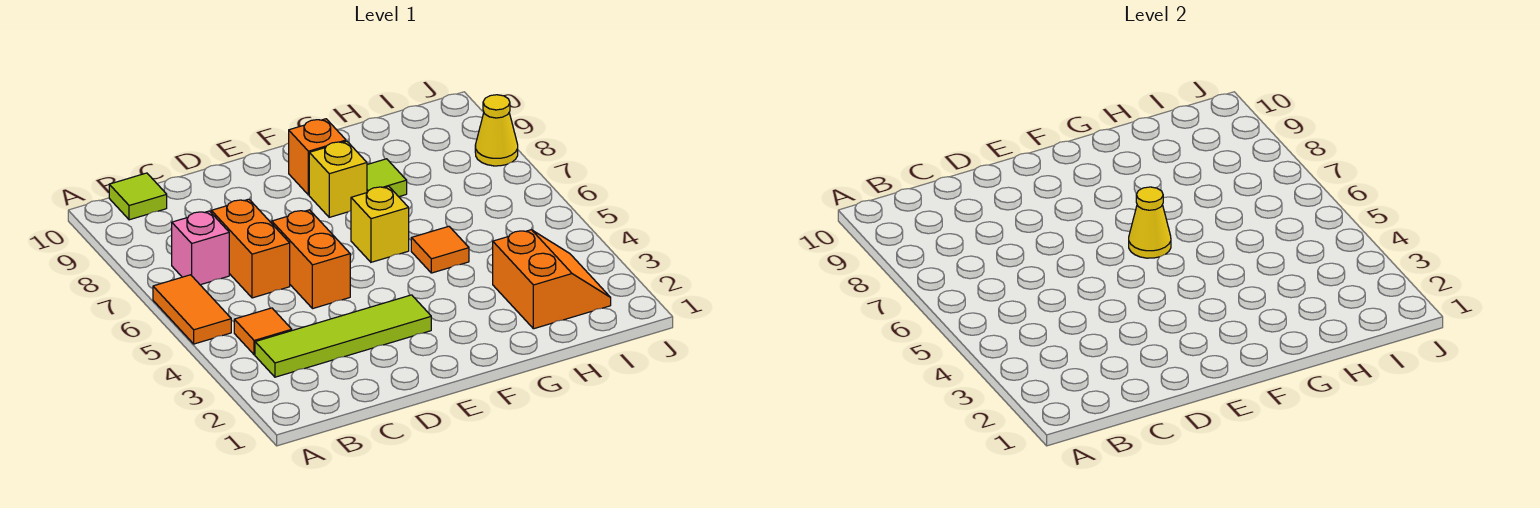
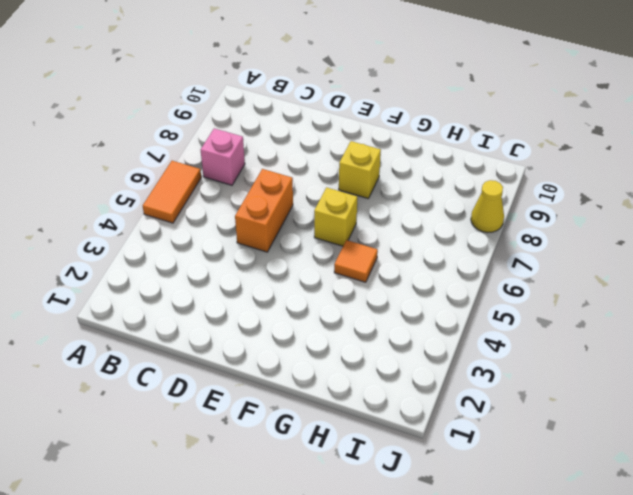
none -> lime 1x4 tile [255,295,431,377]
none -> orange 1x1 tile [234,308,292,355]
none -> lime 1x1 tile [109,173,167,220]

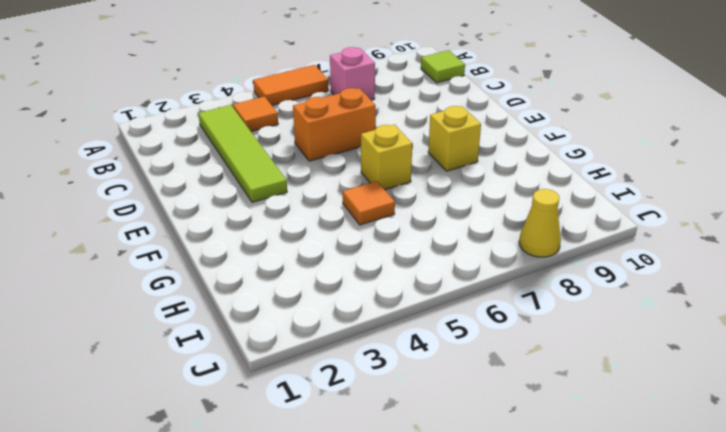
none -> orange 1x2 brick [211,199,290,298]
none -> orange 1x1 brick [289,119,346,195]
none -> lime 1x1 tile [367,159,407,197]

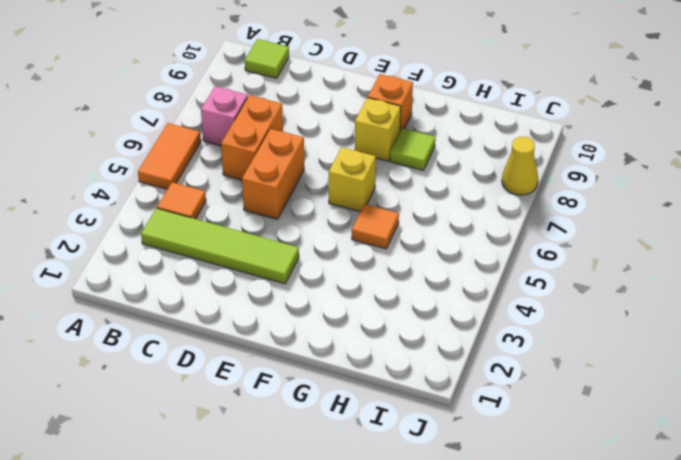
none -> orange 2x2 slope [493,230,611,329]
none -> yellow 1x1 cone [1129,187,1171,258]

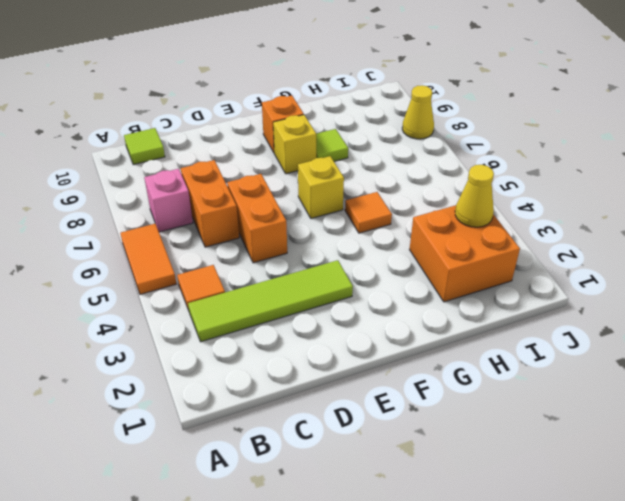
orange 2x2 brick [410,205,520,302] -> orange 2x2 slope [493,230,611,329]
yellow 1x1 cone [455,165,494,227] -> yellow 1x1 cone moved to [1129,187,1171,258]

